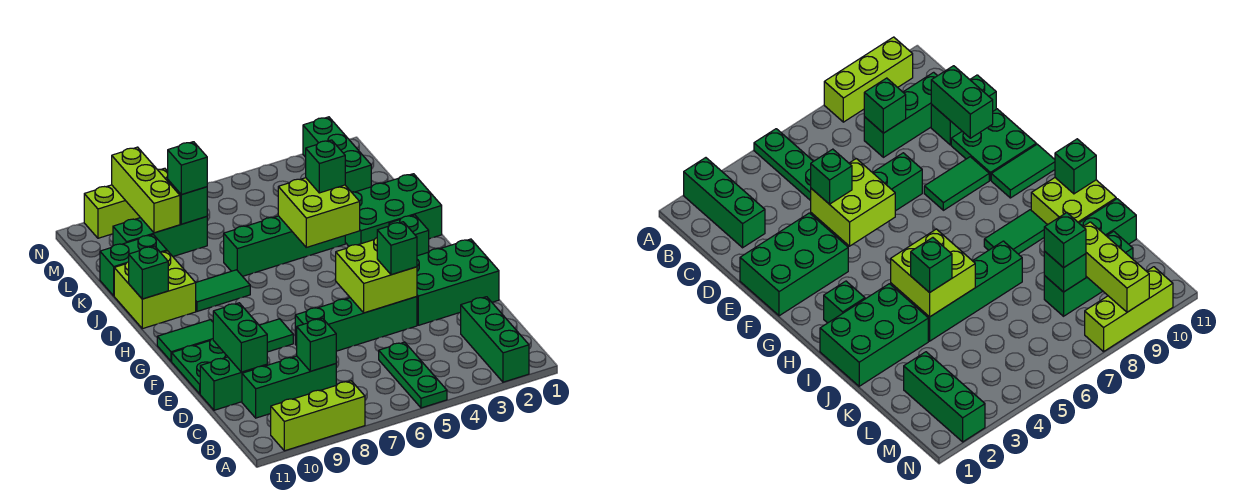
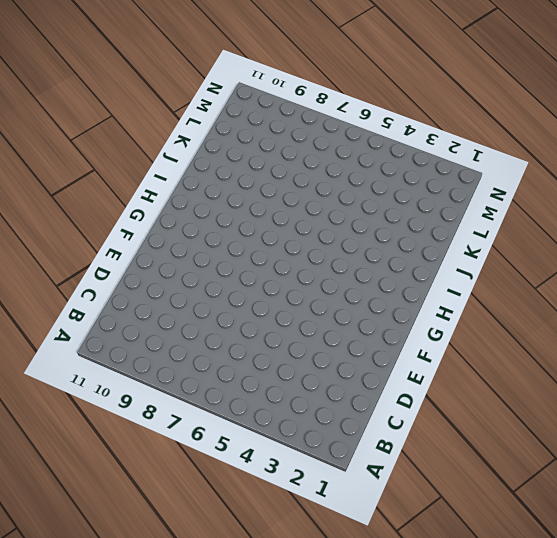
none -> green 1x3 brick [461,297,529,382]
none -> green 1x3 plate [379,342,447,408]
none -> lime 1x3 brick [271,381,365,451]

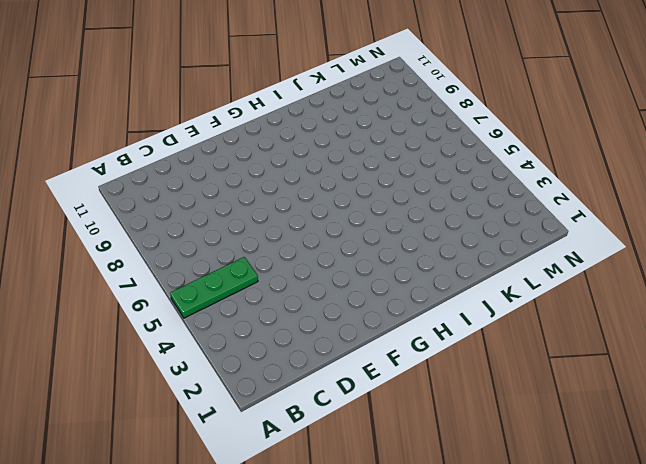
none -> green 1x3 brick [461,297,529,382]
none -> lime 1x3 brick [271,381,365,451]
none -> green 1x3 brick [242,356,336,418]

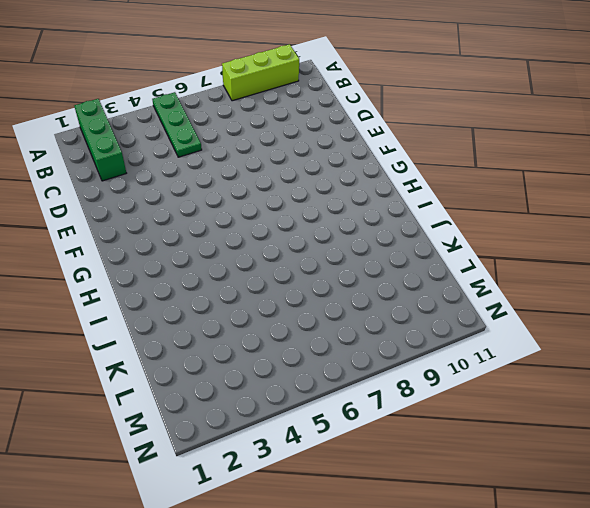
none -> green 1x3 brick [242,356,336,418]
none -> green 1x2 brick [200,357,267,410]
none -> green 2x3 brick [417,239,499,325]

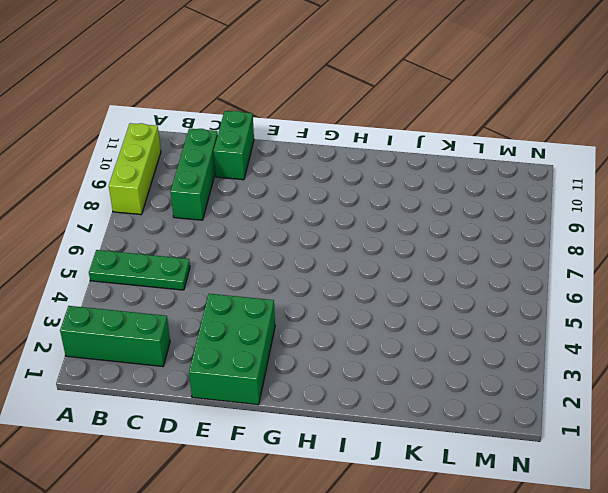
none -> green 1x4 brick [295,297,417,351]
none -> green 2x2 plate [172,339,228,394]
none -> green 1x2 tile [259,319,293,352]

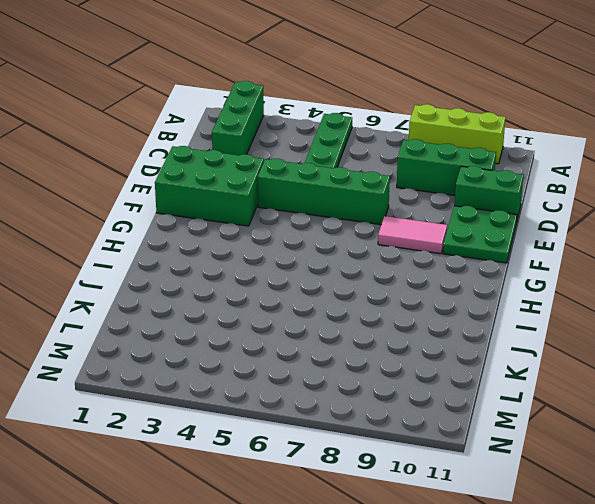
pink 1x2 tile [378,216,447,254] -> green 1x2 tile [259,319,293,352]
none -> green 1x2 tile [157,320,213,361]
none -> green 1x1 brick [389,215,429,256]
none -> green 2x3 brick [345,174,442,246]

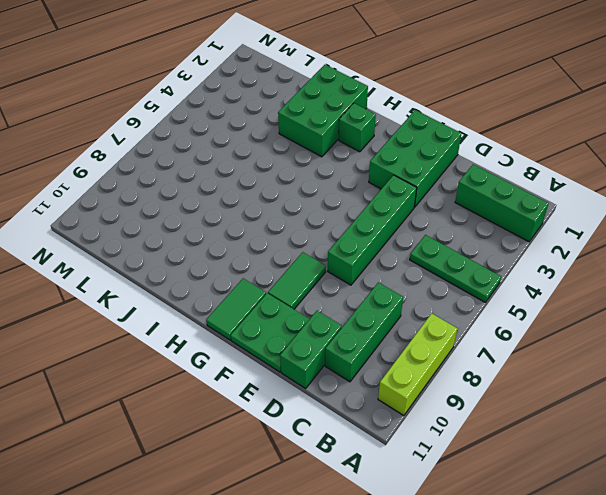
none -> green 1x2 tile [196,270,250,311]
none -> lime 2x2 brick [114,251,196,329]
none -> green 1x4 brick [224,216,345,276]

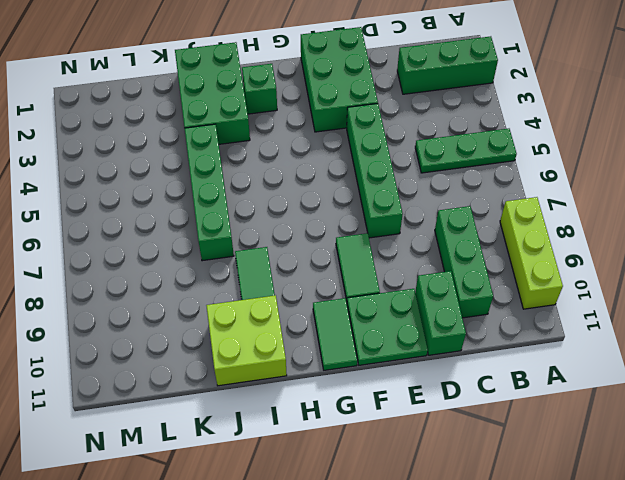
none -> green 1x2 brick [100,235,167,296]
none -> green 1x3 brick [303,117,371,192]
none -> green 1x3 brick [113,217,207,257]

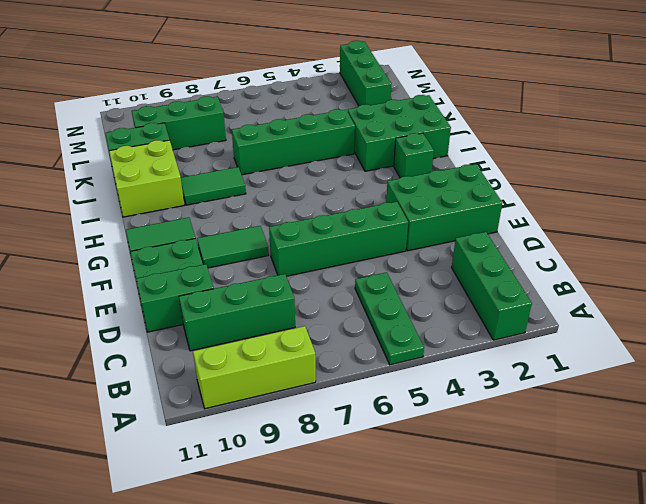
none -> lime 1x3 brick [84,168,168,238]
none -> green 1x1 brick [297,318,336,371]
none -> green 1x2 brick [213,303,267,372]

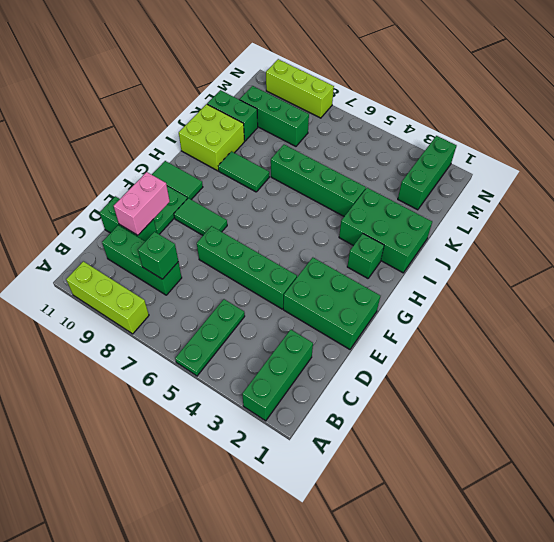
pink 1x2 brick [114,172,170,235] -> green 1x2 brick [213,303,267,372]
none -> lime 2x2 brick [336,238,417,313]
none -> lime 2x2 brick [278,178,360,247]
none -> green 1x1 brick [129,246,168,299]

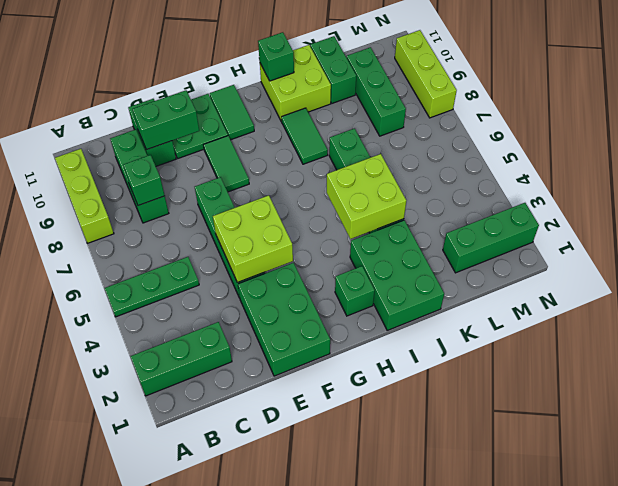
none -> green 1x1 brick [168,180,207,224]
none -> lime 1x3 brick [112,147,180,233]
none -> green 1x1 brick [377,222,417,275]

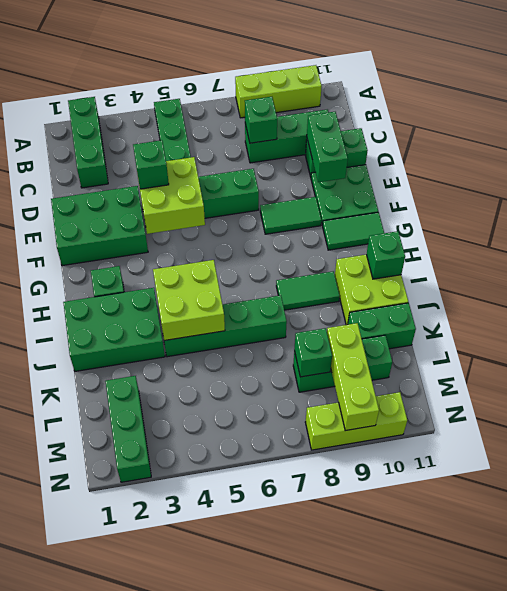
none -> green 1x1 brick [306,140,345,193]
none -> green 1x1 brick [168,142,207,195]

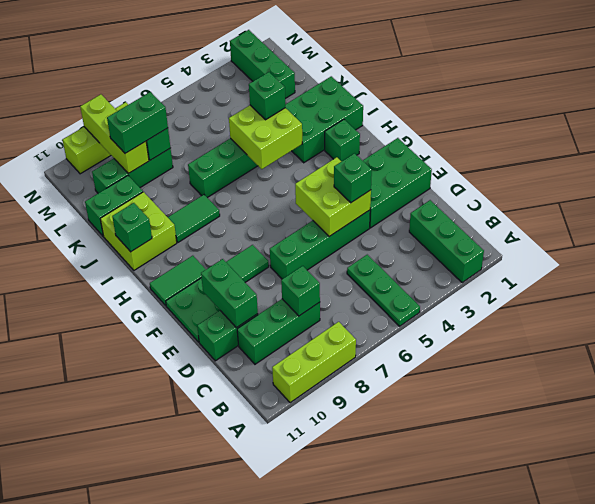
green 1x2 brick [107,92,168,153] -> green 1x1 brick [168,142,207,195]

